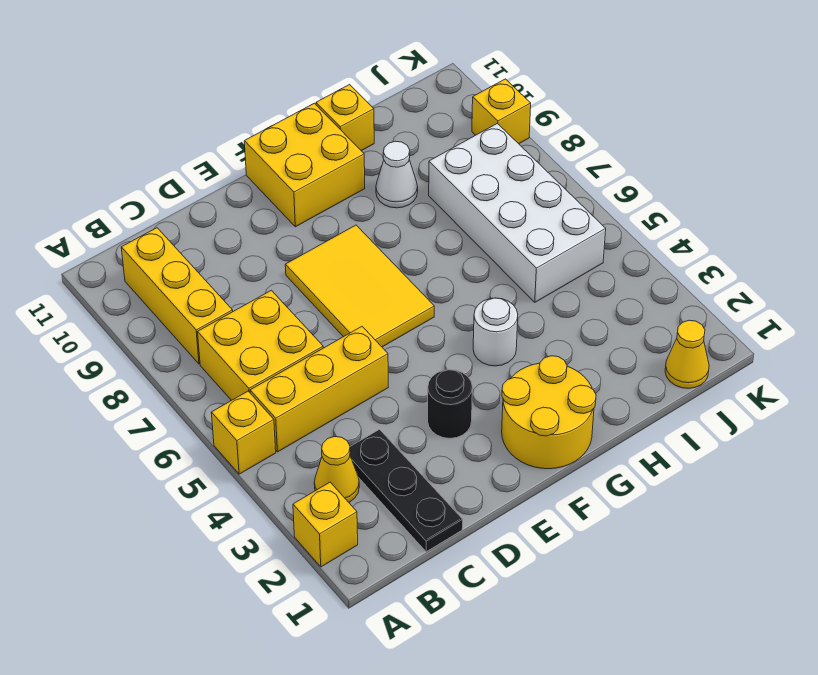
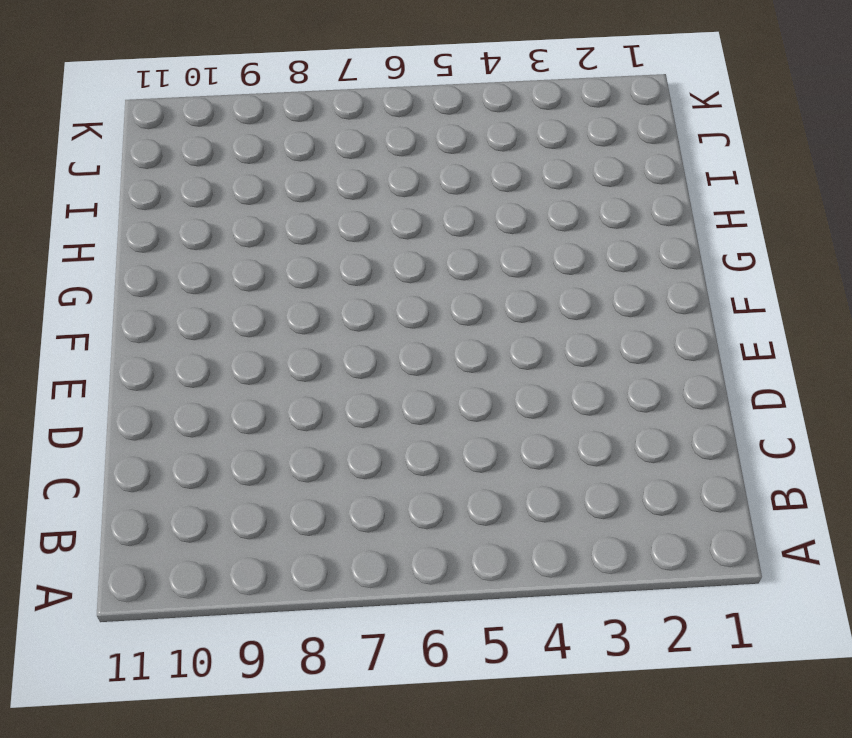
none -> yellow 1x1 brick [293,482,358,567]
none -> yellow 1x1 brick [211,391,276,474]
none -> yellow 1x1 cone [314,437,359,502]

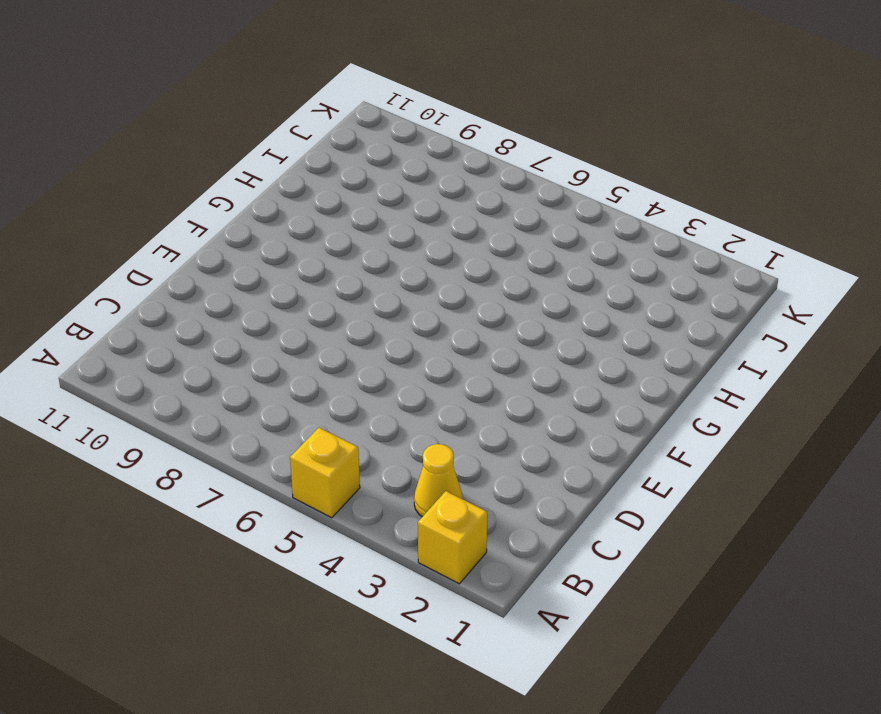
none -> yellow 1x3 brick [250,326,388,452]
none -> yellow 2x2 brick [198,290,323,401]
none -> yellow 1x3 brick [121,228,233,364]

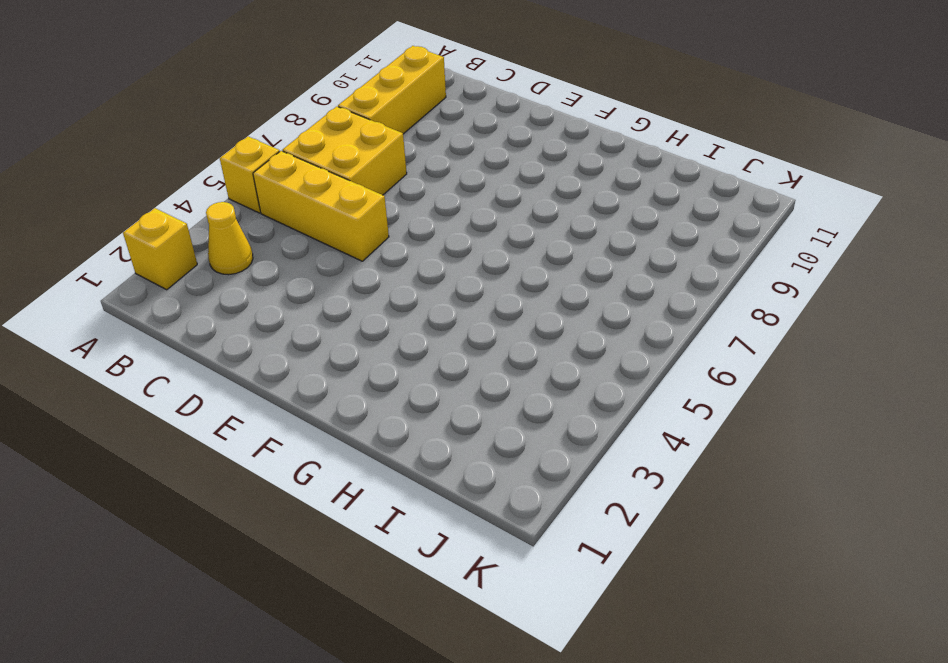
none -> black 1x3 plate [350,430,463,552]
none -> black 1x1 round brick [428,370,472,438]
none -> yellow 2x3 tile [285,225,434,347]

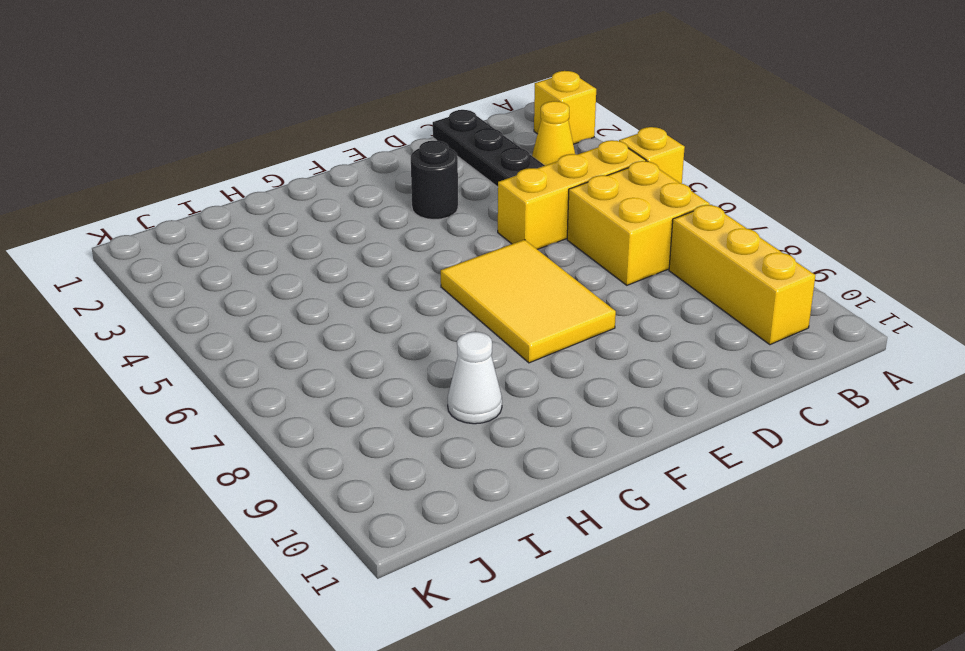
none -> yellow 2x2 round brick [502,356,596,469]
none -> yellow 2x2 brick [244,103,365,227]
none -> white 1x1 round brick [473,298,518,366]

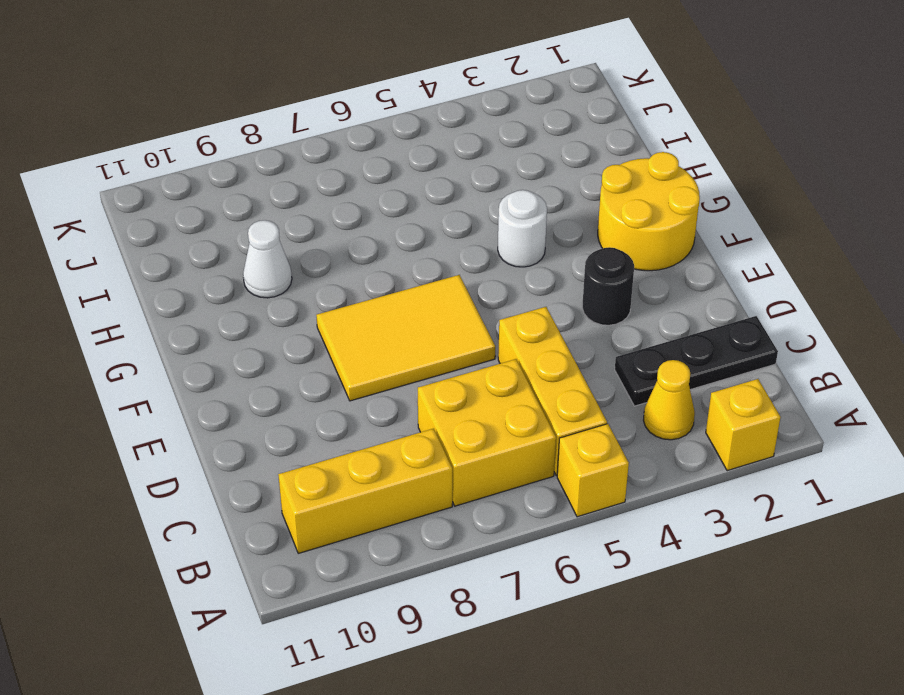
none -> yellow 2x2 brick [244,103,365,227]
none -> yellow 1x1 brick [316,85,374,151]
none -> white 2x4 brick [429,123,606,302]

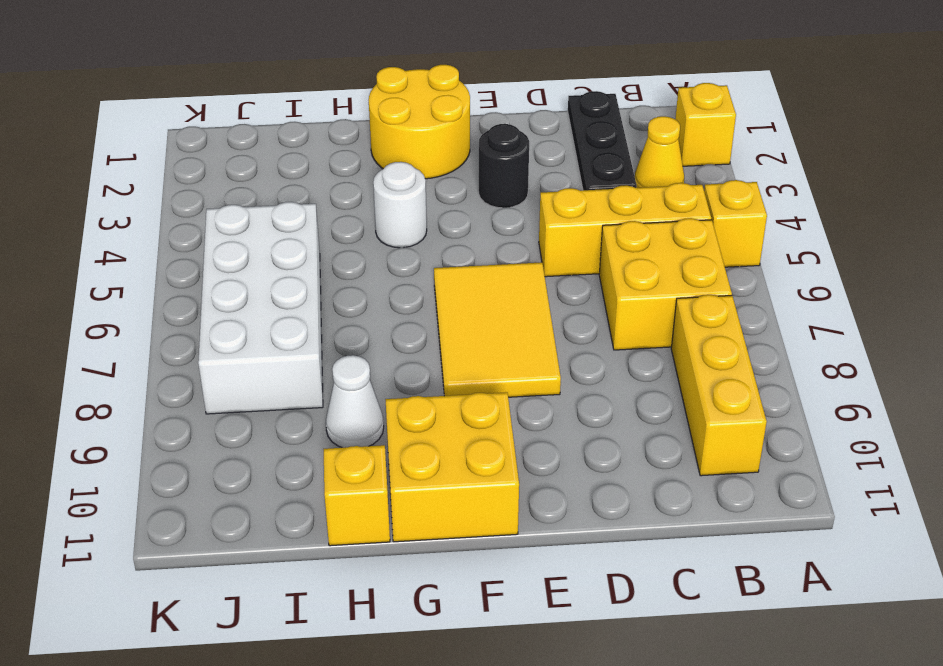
none -> yellow 1x1 cone [665,320,709,388]
none -> yellow 1x1 brick [472,79,531,144]

